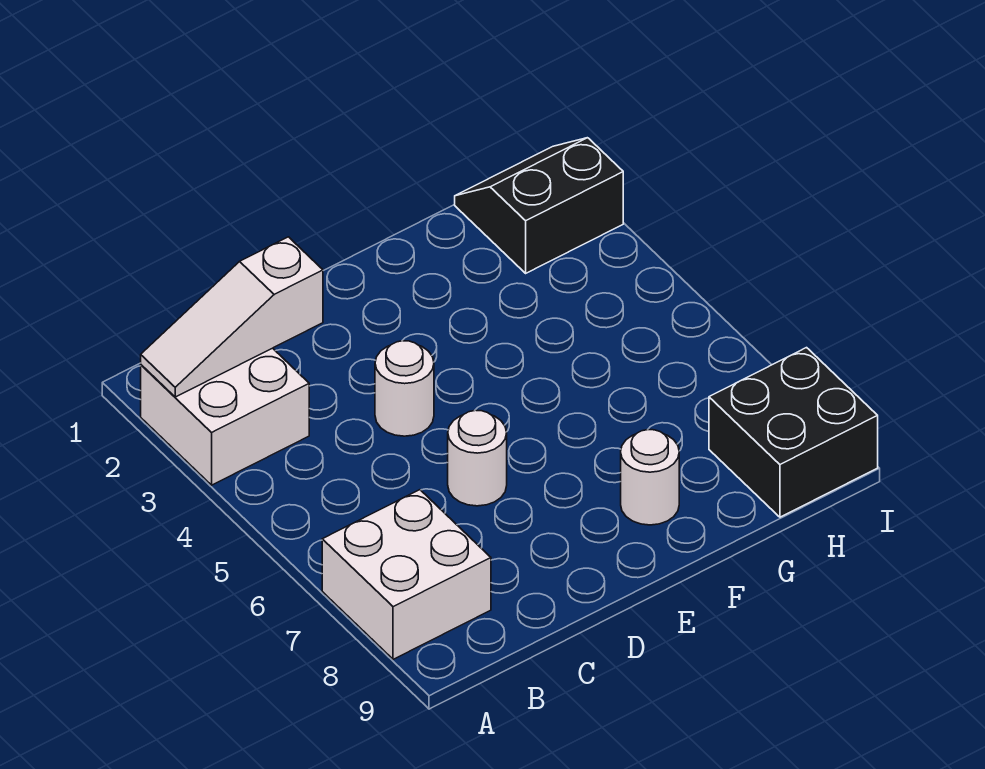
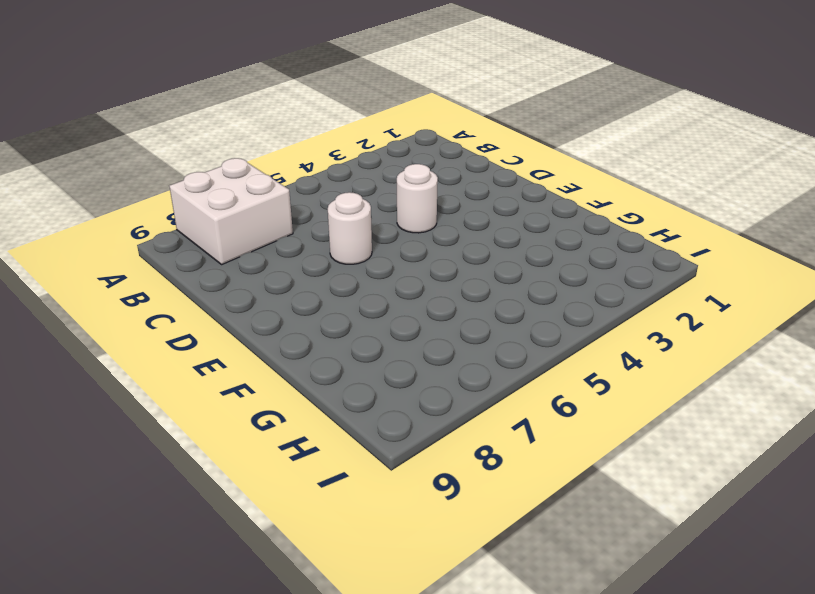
none -> white 2x2 brick [141,348,309,485]
none -> white 1x1 round brick [621,430,679,525]

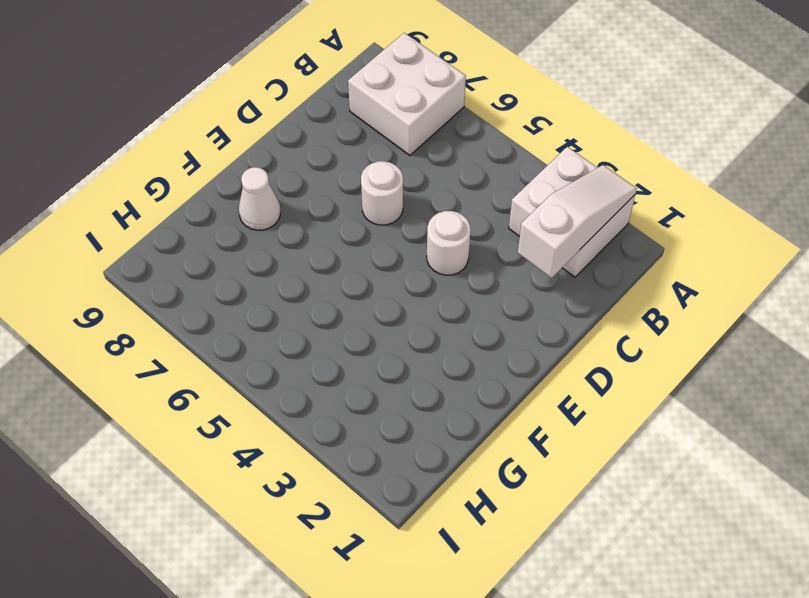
white 1x1 cone [239,167,280,230] -> white 1x1 round brick [621,430,679,525]
none -> black 2x2 slope [455,138,623,273]
none -> black 2x2 brick [709,348,878,517]

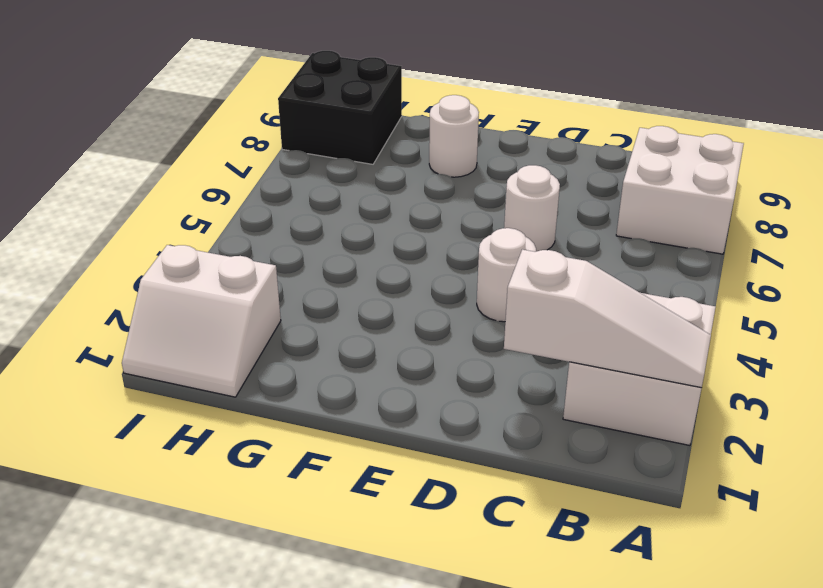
white 2x2 slope [122,245,281,397] -> black 2x2 slope [455,138,623,273]

